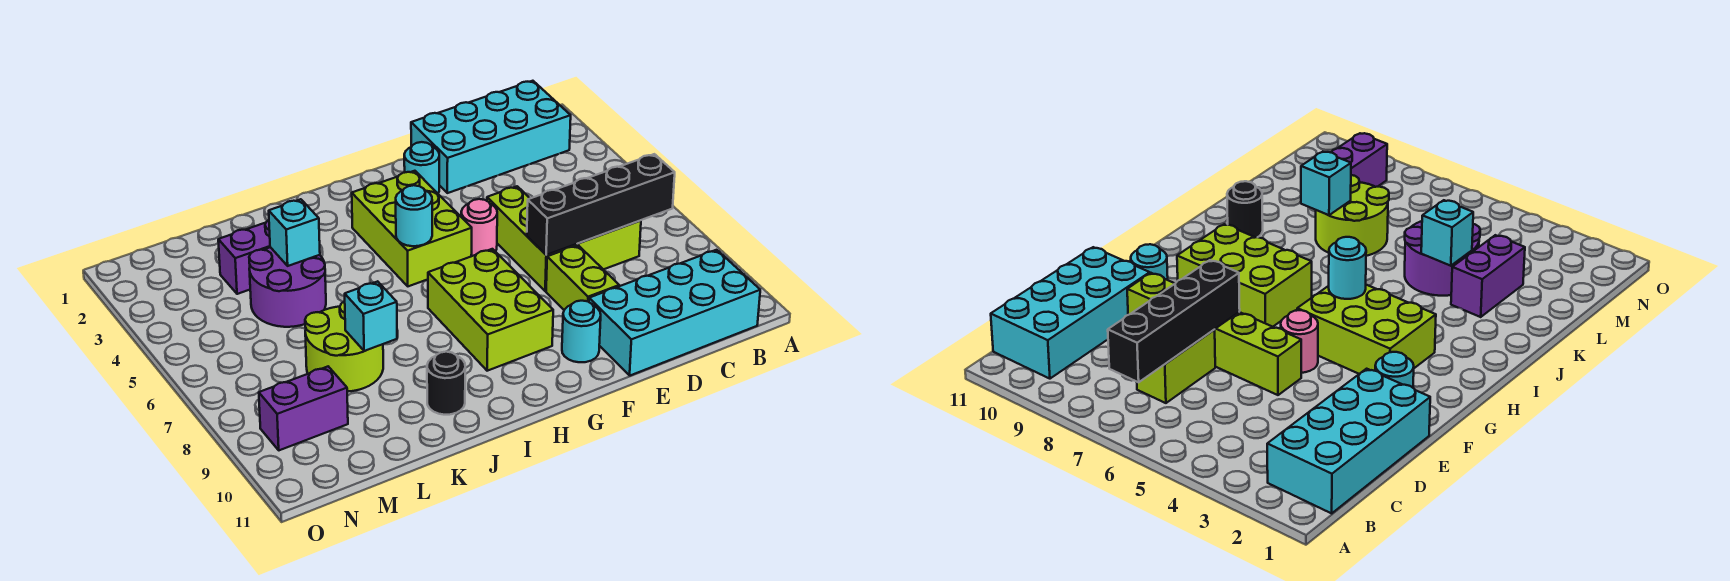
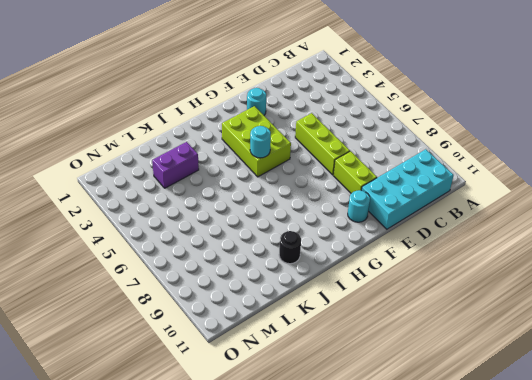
none -> cyan 2x4 brick [411,81,571,193]
none -> lime 1x2 brick [577,220,641,270]
none -> pink 1x1 round brick [461,199,497,256]

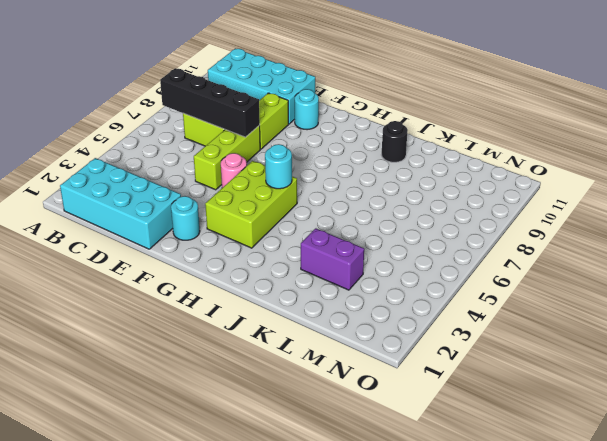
none -> lime 2x3 brick [428,249,553,371]
none -> purple 2x2 round brick [249,247,326,327]
none -> lime 2x2 round brick [305,301,383,392]

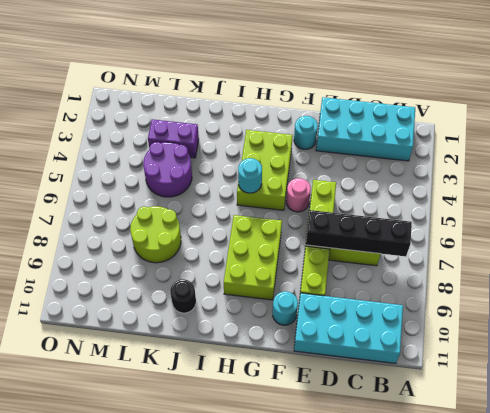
none -> purple 1x2 brick [259,367,348,450]
none -> cyan 1x1 brick [269,199,320,266]
none -> cyan 1x1 brick [345,281,397,351]

